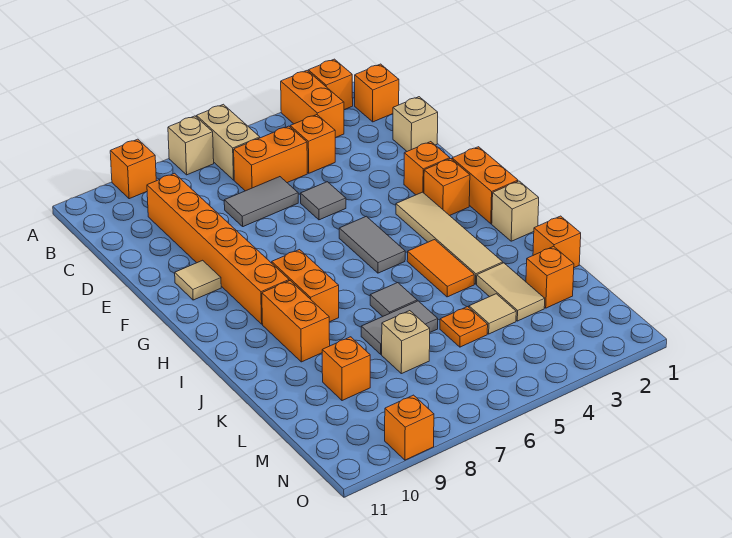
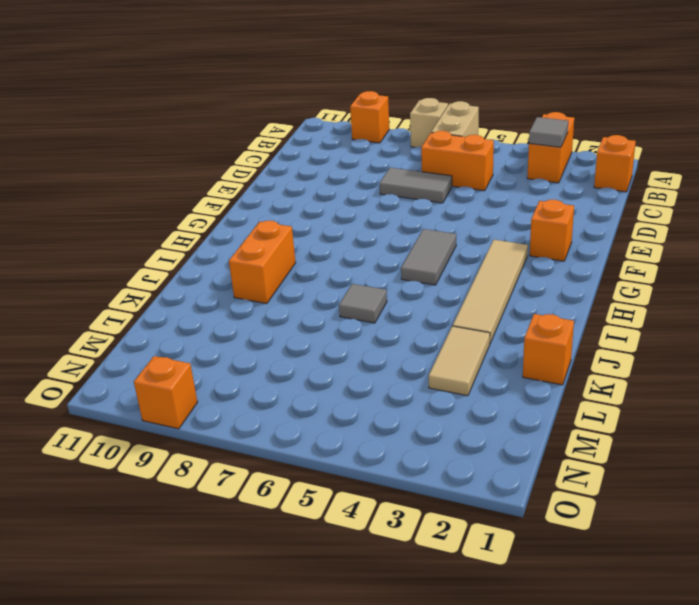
grey 1x1 tile [529,117,568,147] -> grey 1x1 tile moved to [300,182,346,220]
none -> orange 1x1 brick [308,59,353,110]
none -> orange 1x1 brick [290,115,335,173]
none -> orange 1x6 brick [147,173,289,324]
none -> tan 1x1 brick [393,97,438,151]

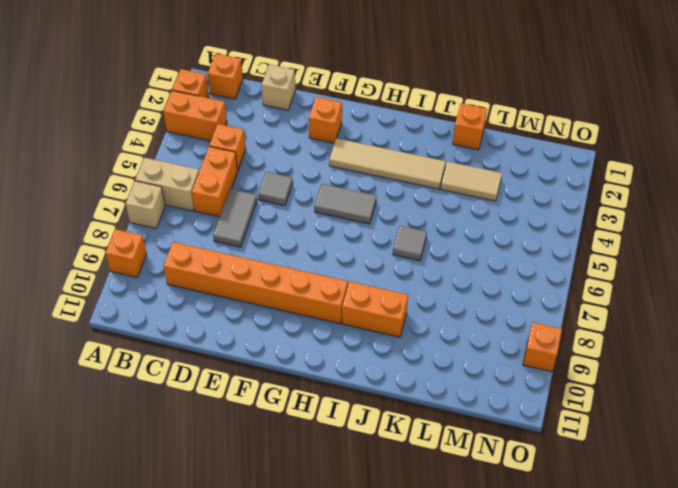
none -> tan 1x1 tile [175,260,221,300]
none -> orange 1x2 brick [452,147,518,224]
none -> orange 1x1 brick [424,159,470,216]
none -> orange 1x2 brick [272,250,339,322]

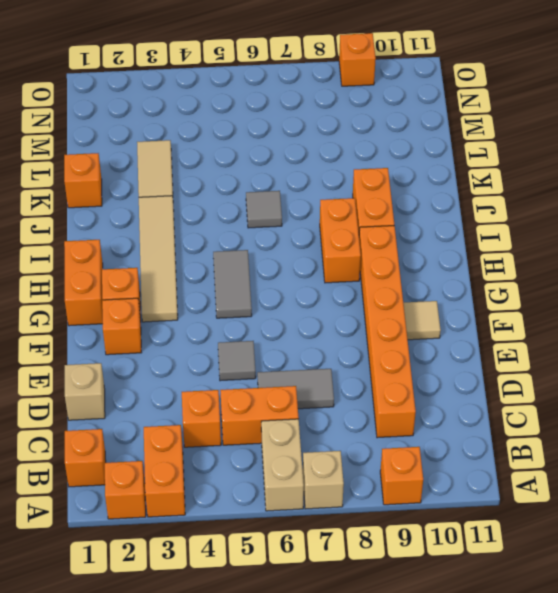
none -> tan 1x1 brick [492,181,539,241]
none -> orange 1x2 tile [407,240,474,297]
none -> grey 1x2 tile [361,301,438,354]
none -> orange 1x1 brick [526,246,574,308]

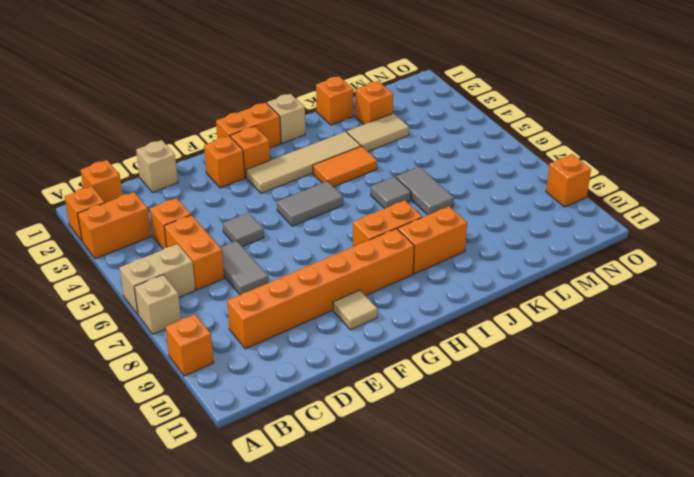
none -> tan 1x1 tile [469,294,516,334]
none -> orange 1x1 plate [440,307,488,347]
none -> tan 1x1 brick [382,311,430,374]
none -> orange 1x1 brick [322,337,370,401]

